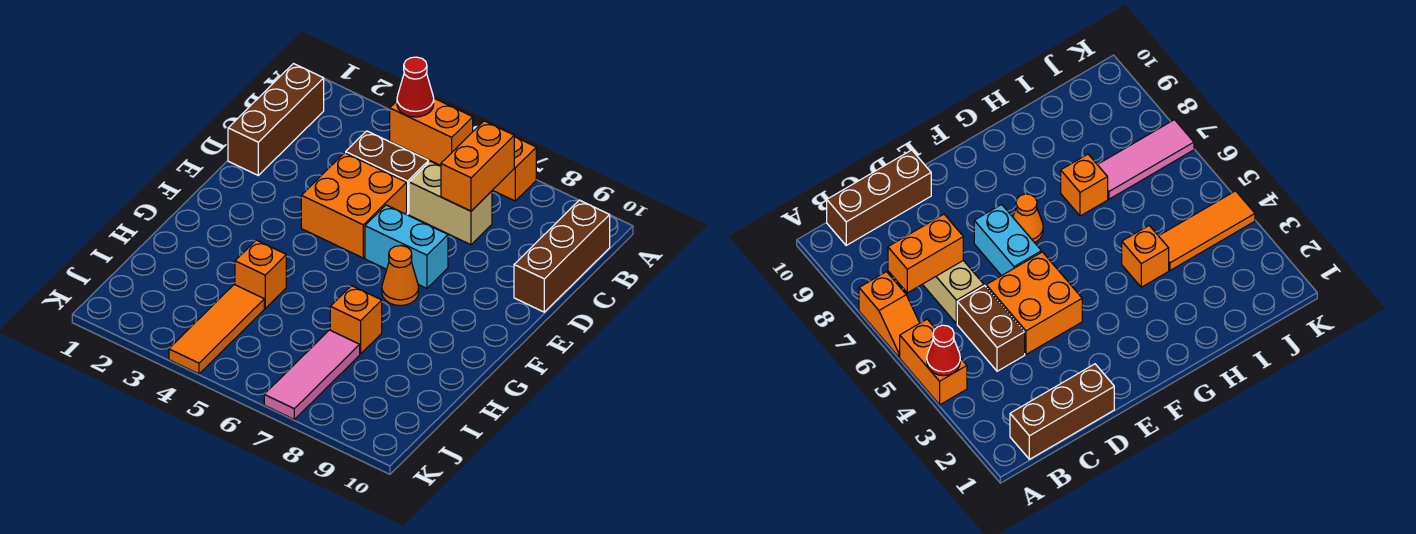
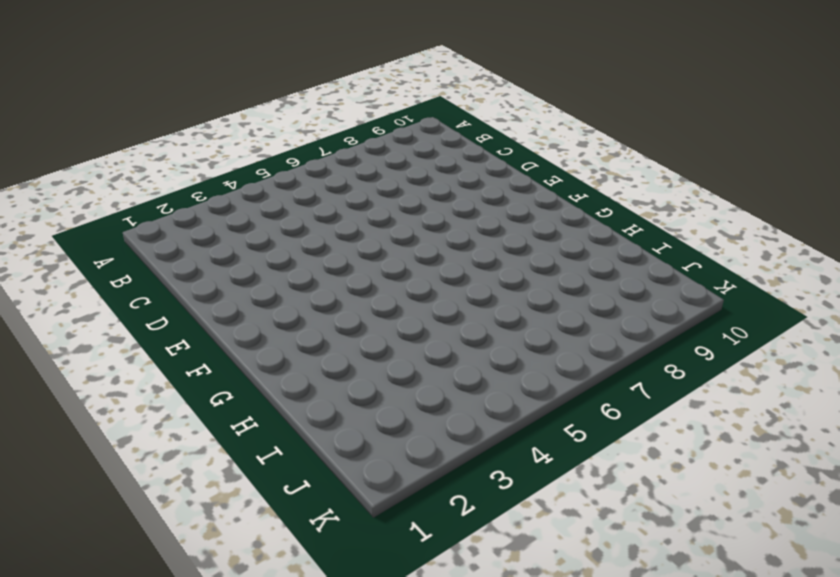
none -> orange 1x2 brick [390,98,473,166]
none -> orange 1x2 slope [493,137,536,201]
none -> brown 1x3 brick [228,64,324,175]

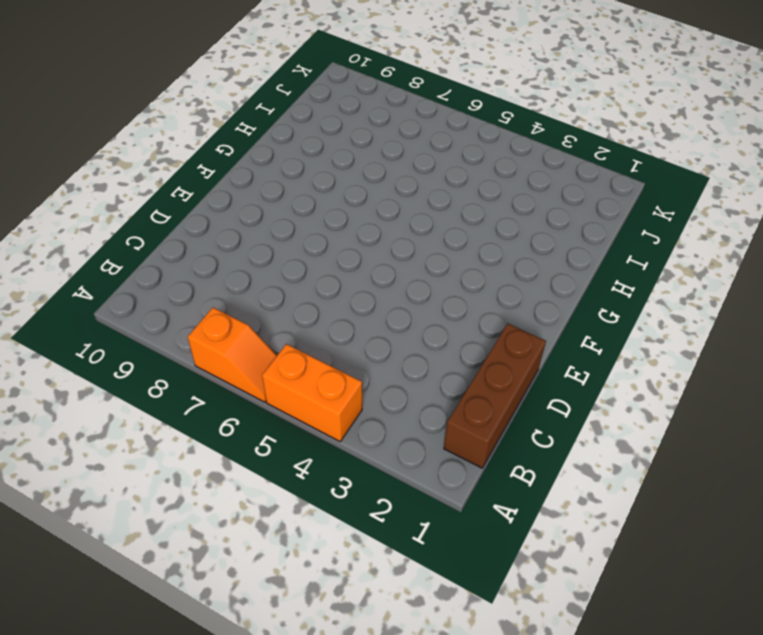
none -> brown 1x3 brick [514,200,610,312]
none -> brown 1x2 brick [346,131,429,214]
none -> tan 1x2 brick [409,161,492,245]

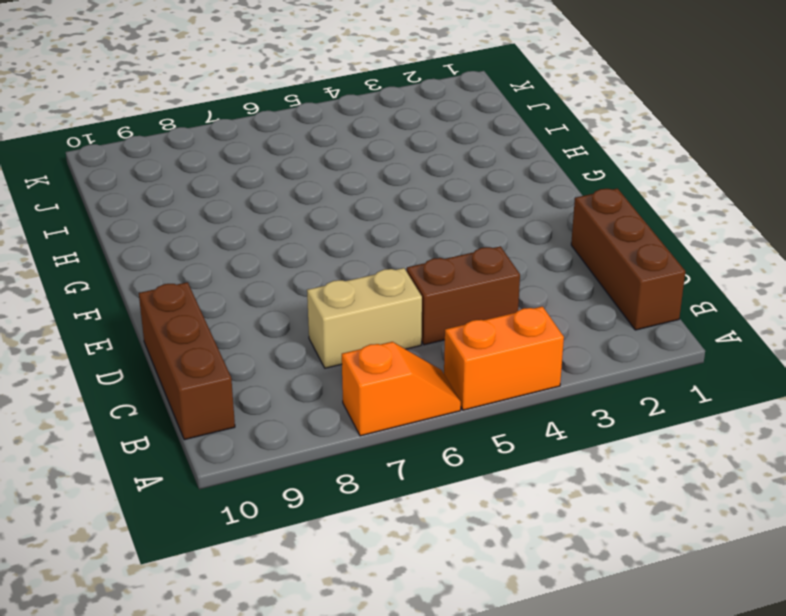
none -> orange 2x2 brick [301,153,407,258]
none -> cyan 1x2 brick [365,205,448,288]
none -> orange 1x1 cone [382,246,419,306]

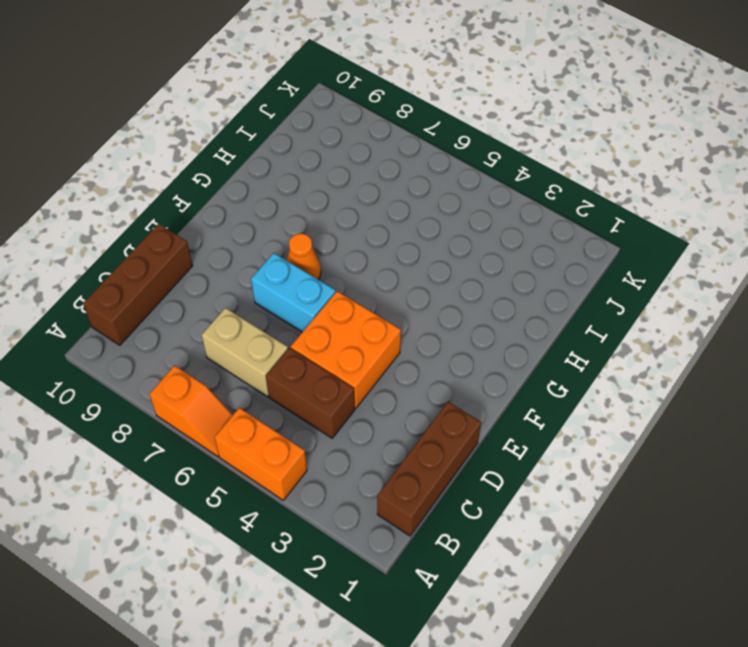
none -> orange 1x1 brick [235,240,286,308]
none -> orange 1x1 brick [330,286,382,354]
none -> orange 1x3 tile [169,285,264,374]

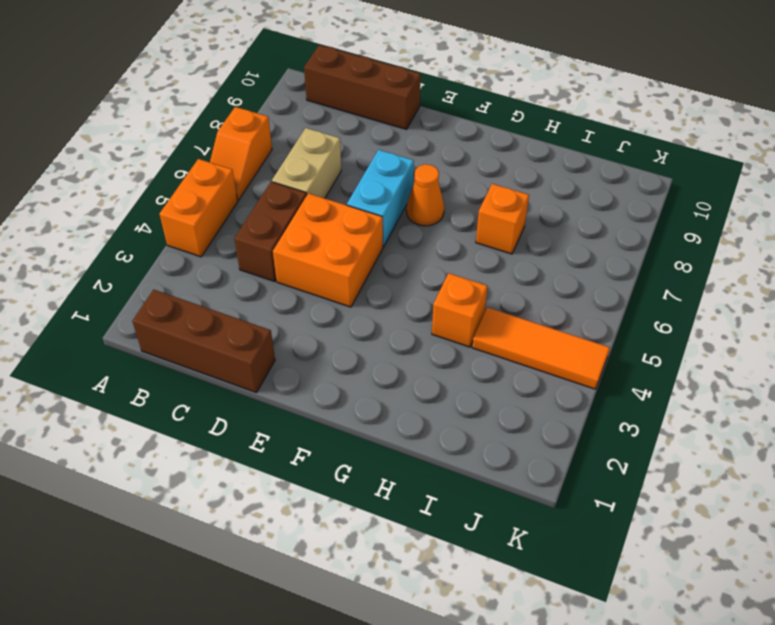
none -> pink 1x3 tile [264,330,360,419]
none -> red 1x1 cone [397,57,434,117]
none -> orange 1x2 brick [441,121,514,211]

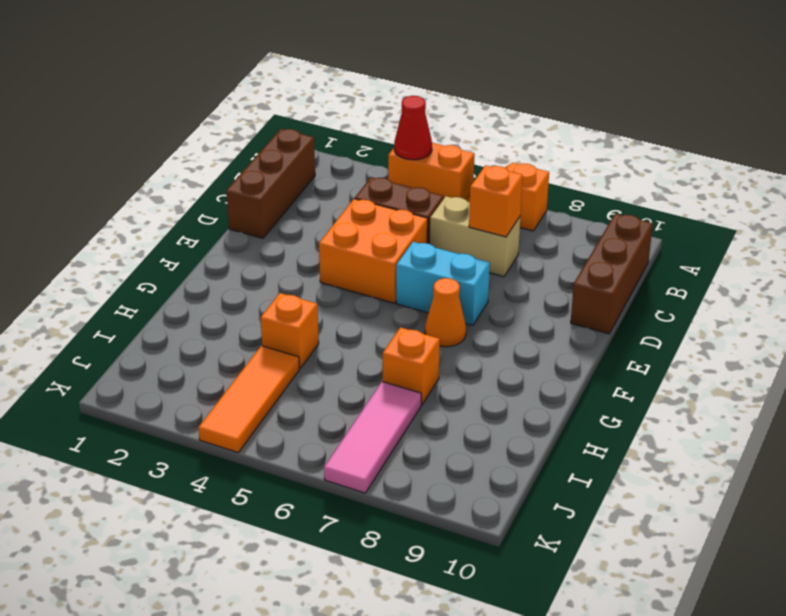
orange 1x1 brick [469,165,523,237] -> orange 1x2 brick [441,121,514,211]

